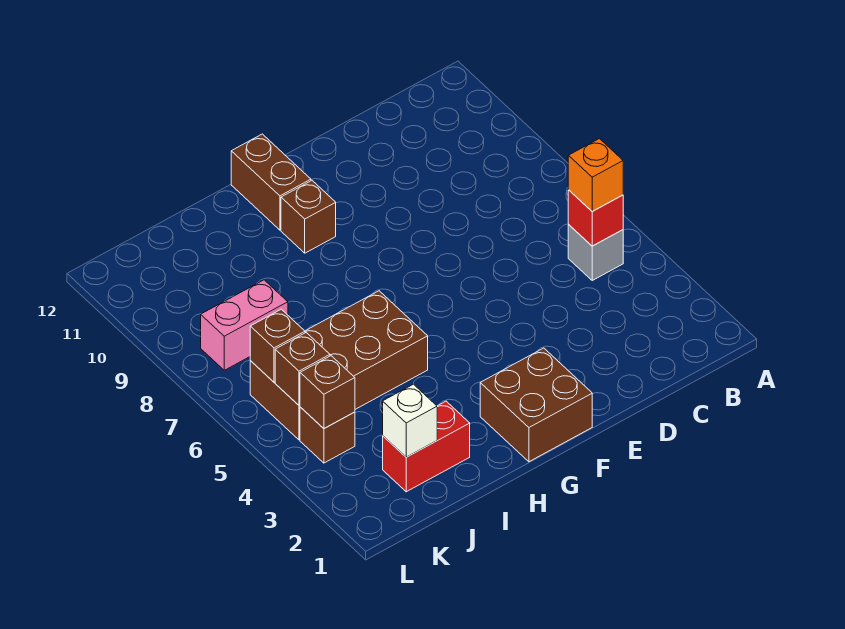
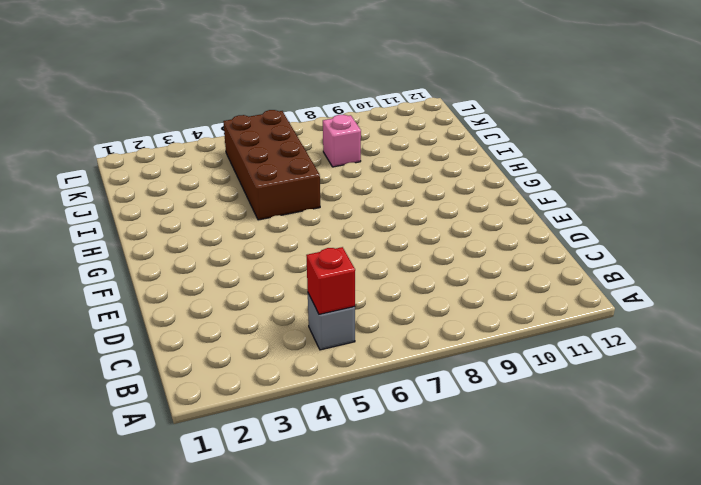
pink 1x1 brick [323,115,361,167] -> pink 1x2 brick [201,280,288,370]
none -> brown 2x2 brick [480,348,592,462]
none -> brown 1x1 brick [281,181,336,253]
none -> brown 1x2 brick [231,134,311,230]

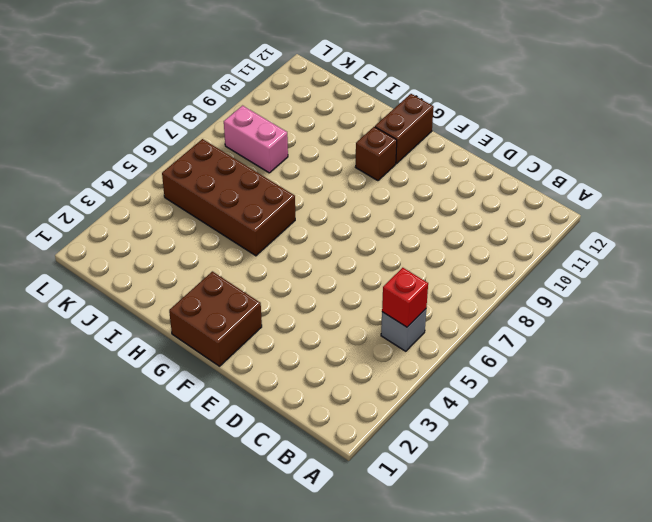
none -> red 1x2 brick [383,401,470,492]
none -> brown 1x1 brick [300,407,355,463]
none -> white 1x1 brick [383,384,437,457]

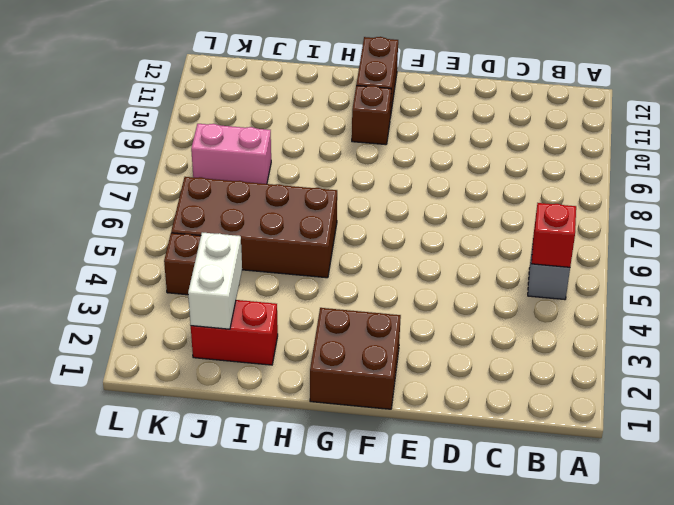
white 1x2 brick [188,232,242,329] -> white 1x1 brick [383,384,437,457]
none -> brown 1x1 brick [300,356,355,428]
none -> brown 1x1 brick [275,333,330,405]
none -> brown 1x1 brick [250,309,305,382]

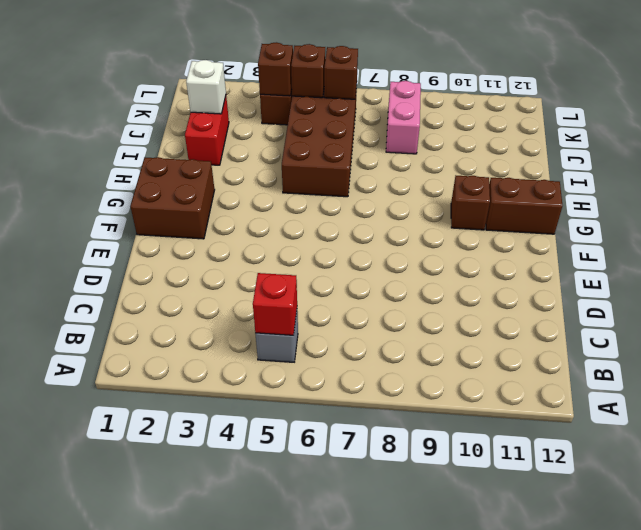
none -> orange 1x1 brick [568,139,623,211]

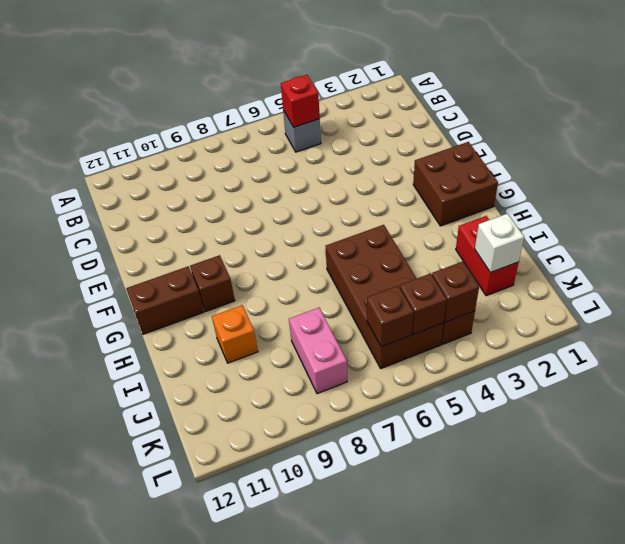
orange 1x1 brick [212,305,258,363] -> orange 1x1 brick moved to [568,139,623,211]

